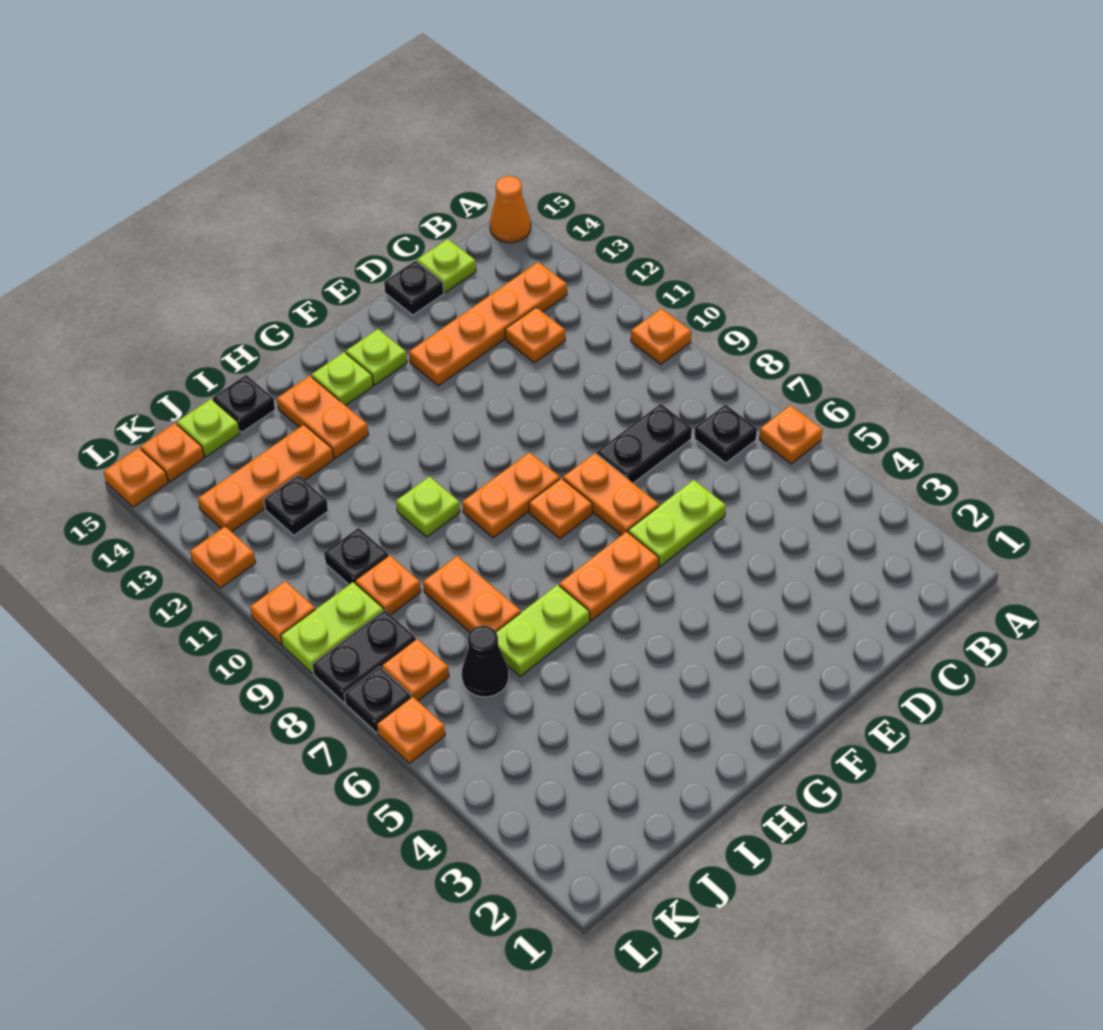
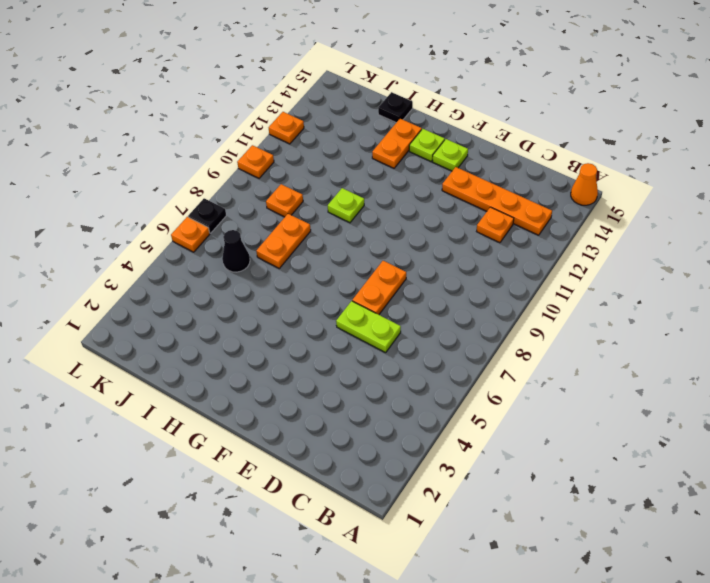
none -> orange 1x1 plate [759,405,822,464]
none -> orange 1x1 plate [631,309,691,364]
none -> black 1x1 plate [694,405,757,463]
none -> black 1x2 plate [597,404,692,483]

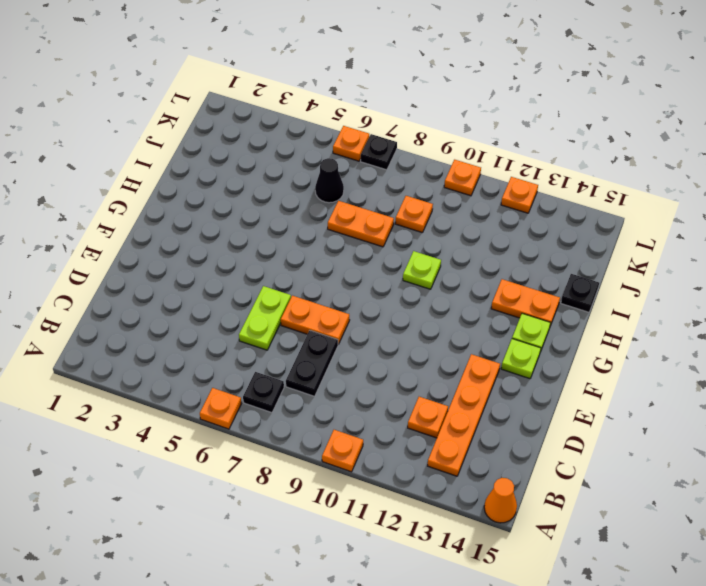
none -> lime 1x1 plate [417,239,476,292]
none -> black 1x1 plate [384,261,444,315]
none -> orange 1x2 plate [559,531,659,621]
none -> orange 1x1 plate [529,478,592,539]

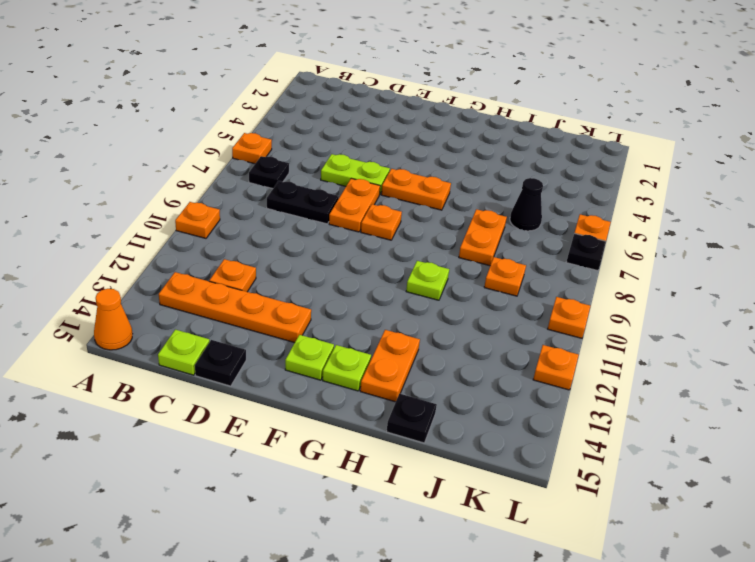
none -> orange 1x2 plate [462,452,560,538]
none -> lime 1x2 plate [496,585,590,676]
none -> orange 1x3 plate [198,425,334,532]
none -> black 1x1 plate [324,528,388,585]

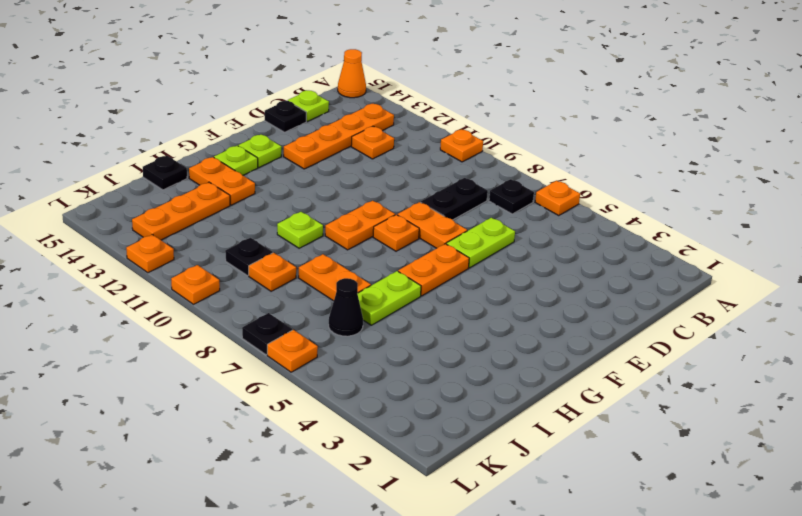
none -> black 1x1 plate [264,475,328,535]
none -> lime 1x1 plate [177,399,240,457]
none -> orange 1x1 plate [382,639,449,701]
none -> black 1x2 plate [312,610,416,703]

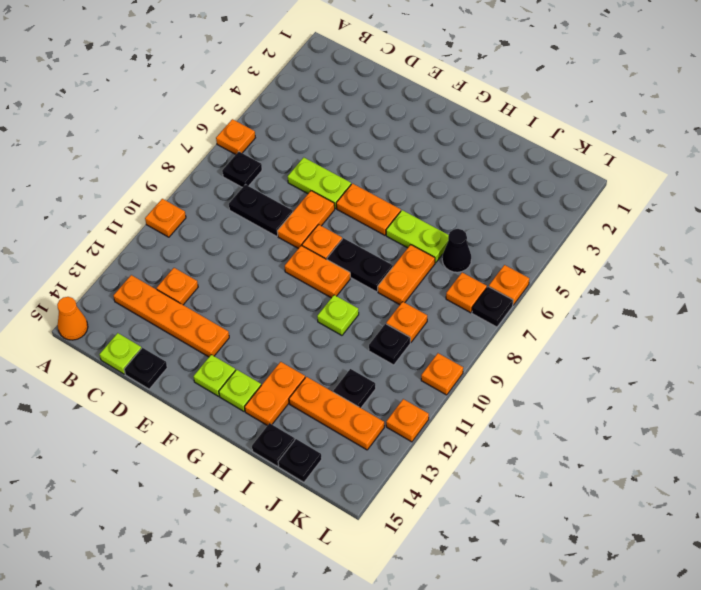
black 1x2 plate [327,238,393,292] -> black 1x2 plate moved to [312,610,416,703]
black 1x1 plate [278,439,322,482] -> lime 1x1 plate [177,399,240,457]
none -> lime 1x2 plate [281,582,384,673]
none -> orange 1x1 plate [141,423,204,482]
none -> orange 1x1 plate [104,448,168,507]

